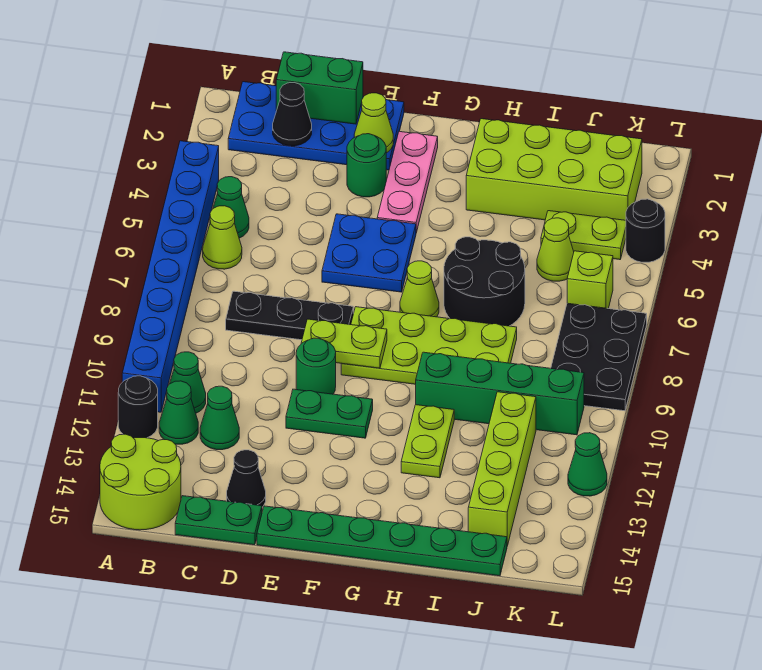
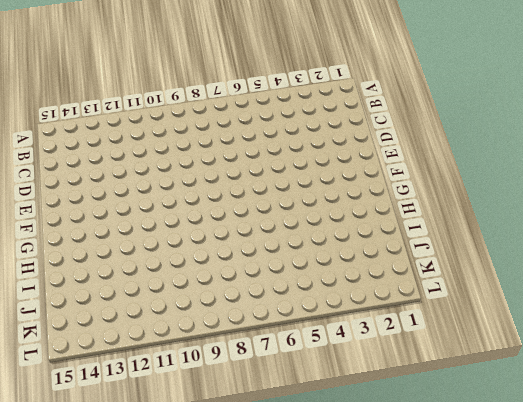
none -> blue 1x8 brick [122,141,219,412]
none -> black 1x1 round brick [118,376,158,438]
none -> lime 2x2 round brick [100,434,181,530]
none -> blue 2x4 plate [228,82,404,170]

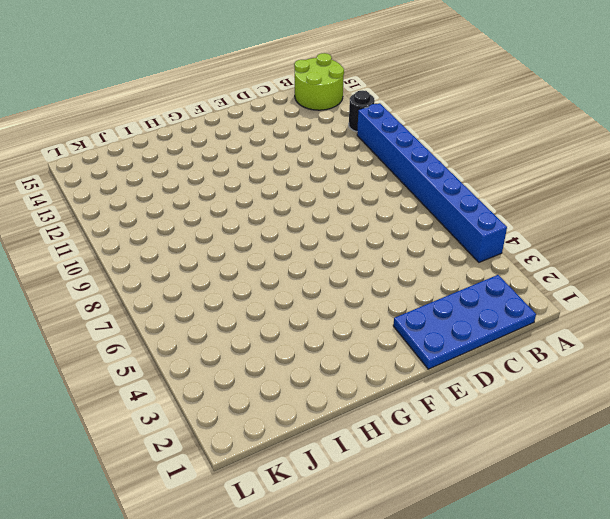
none -> green 1x1 cone [213,177,249,238]
none -> lime 1x1 cone [203,206,242,269]
none -> green 1x1 cone [170,352,206,413]
none -> green 1x1 cone [159,381,198,444]

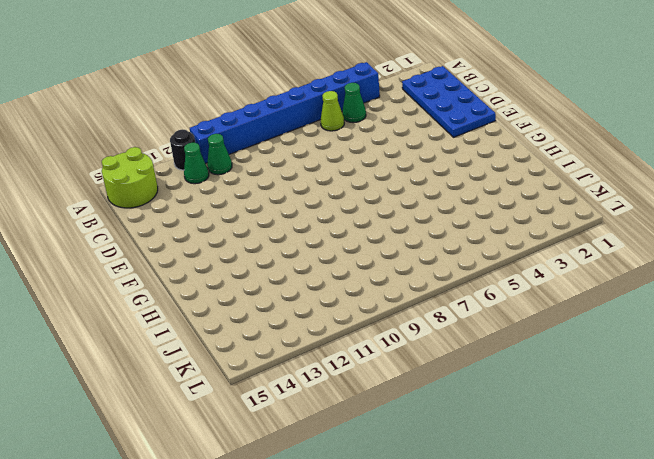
none -> black 1x3 plate [226,291,353,340]
none -> green 1x1 cone [200,386,239,450]
none -> green 1x2 plate [175,496,262,545]
none -> black 1x1 cone [227,450,266,507]

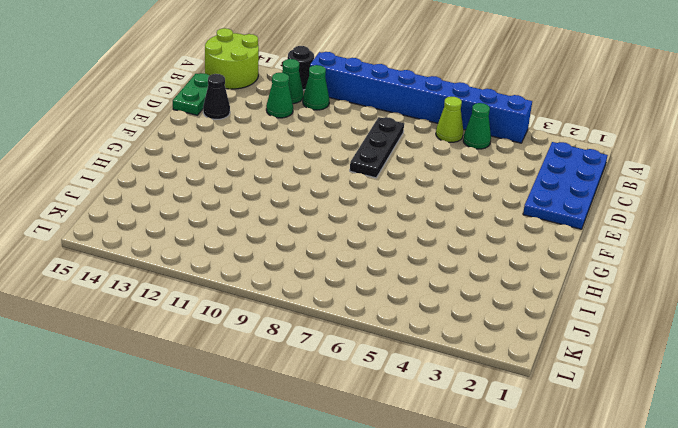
none -> green 1x1 round brick [347,134,386,197]
none -> blue 2x2 plate [322,214,416,292]
none -> green 1x1 round brick [296,338,336,394]
none -> green 1x2 plate [286,389,373,438]

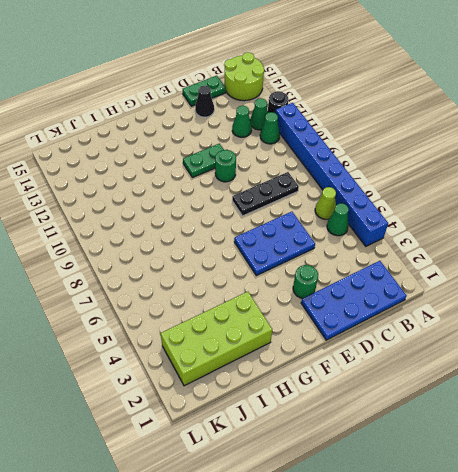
blue 2x3 plate [234,212,315,276] -> blue 2x2 plate [322,214,416,292]
none -> green 1x6 plate [257,506,507,576]
none -> pink 1x3 plate [377,131,438,233]
none -> lime 2x4 plate [341,307,517,384]
none -> lime 1x1 cone [400,261,439,317]

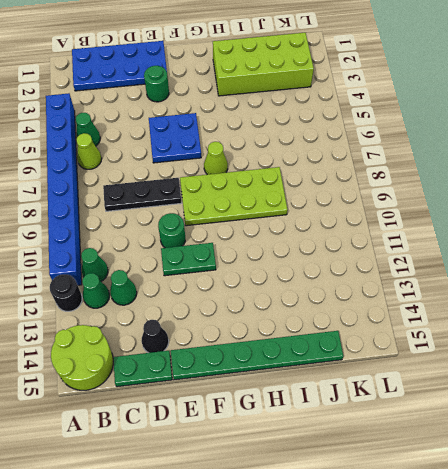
none -> pink 1x3 plate [377,131,438,233]
none -> black 2x2 round brick [444,237,525,326]
none -> green 1x4 brick [416,352,584,435]
none -> lime 1x2 plate [401,405,454,478]

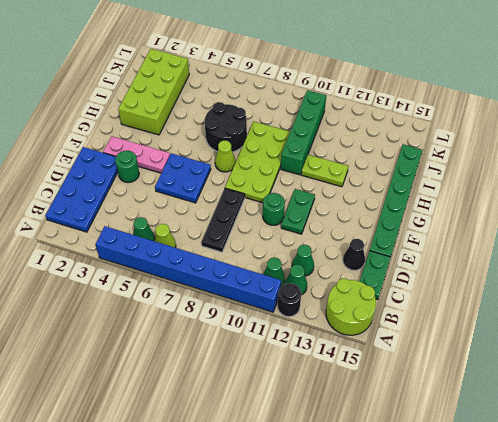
none -> lime 1x2 plate [541,211,626,260]
none -> lime 1x1 cone [537,218,574,281]
none -> lime 1x4 brick [468,392,536,546]
none -> lime 1x1 brick [567,251,613,309]

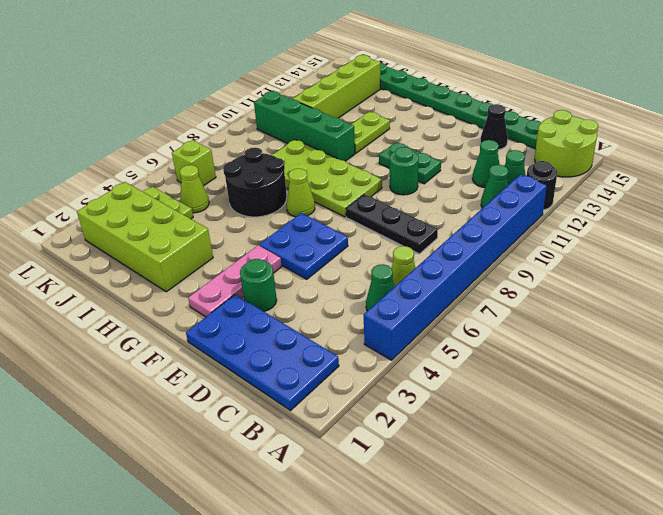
none -> black 2x3 plate [551,303,647,411]
none -> black 1x1 round brick [626,199,665,262]
none -> green 1x1 cone [568,433,607,496]
none -> green 1x2 brick [276,52,363,124]

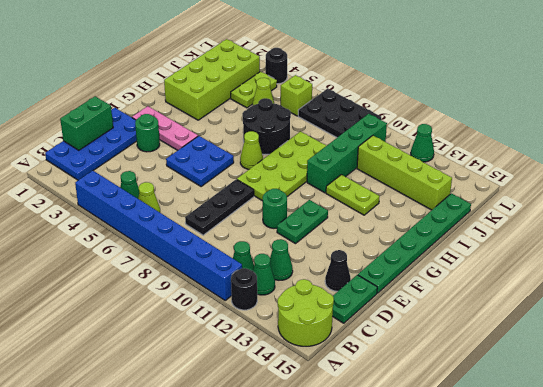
none -> black 1x1 cone [273,83,312,146]
none -> lime 1x1 cone [354,93,393,153]
none -> lime 1x2 plate [301,319,387,368]

